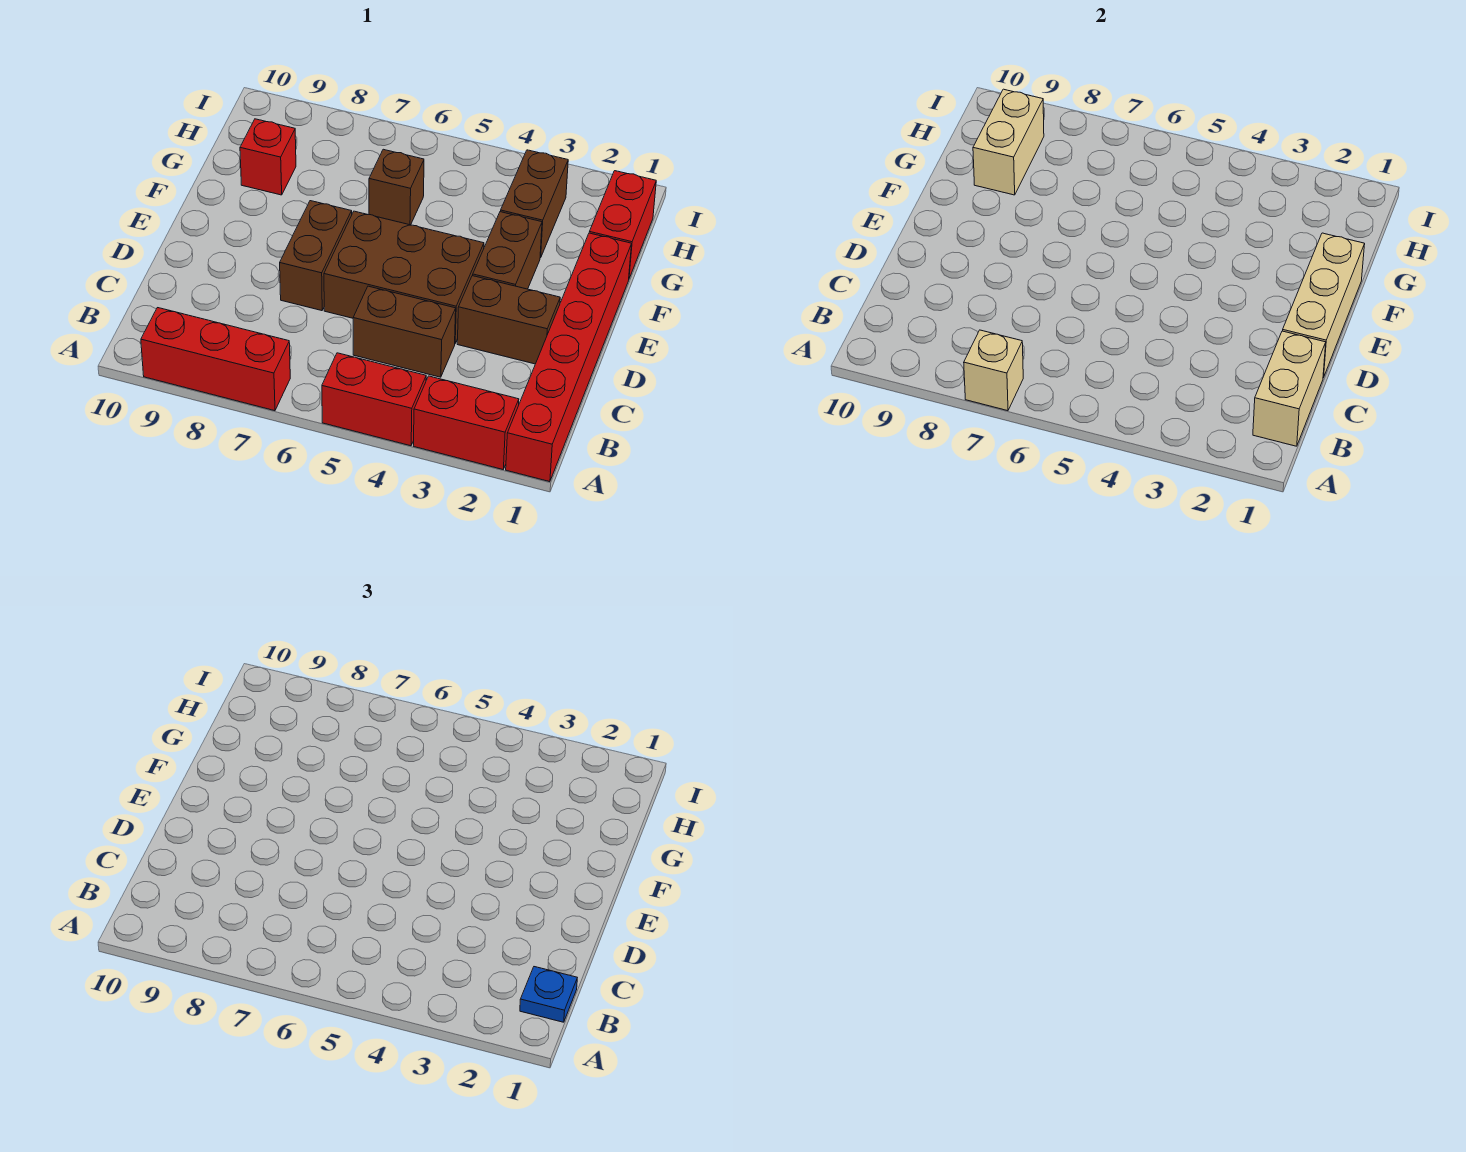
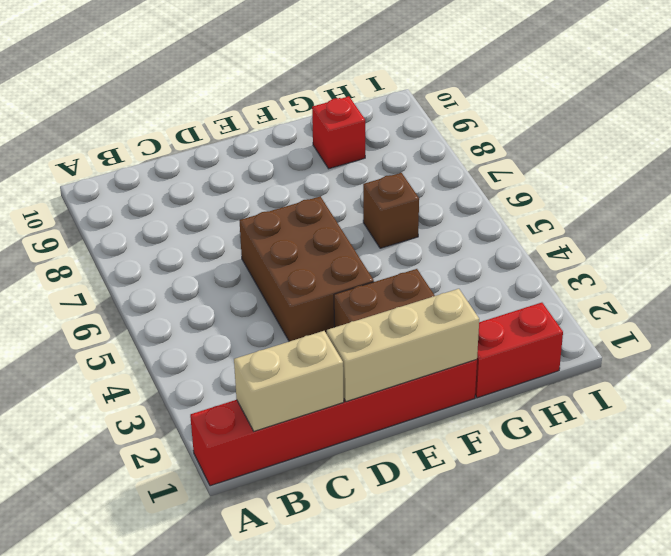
none -> red 1x2 brick [414,376,519,469]
none -> red 1x2 brick [322,353,426,446]
none -> red 1x3 brick [141,308,290,411]

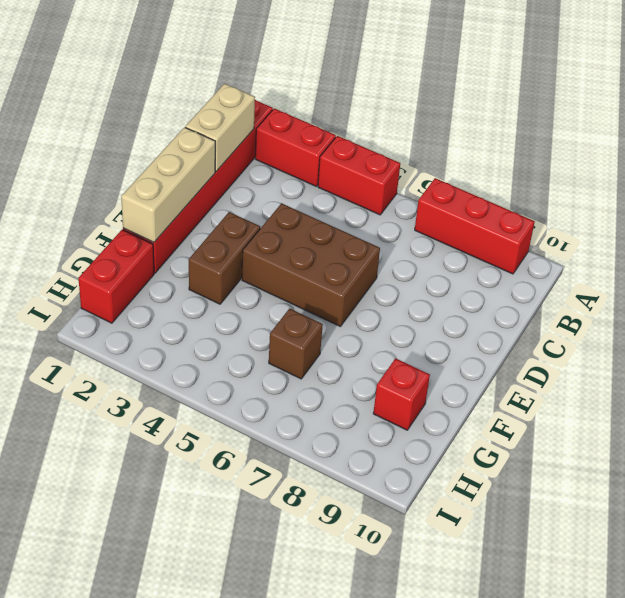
none -> brown 1x2 brick [353,286,456,377]
none -> brown 1x2 brick [457,276,560,364]
none -> brown 1x2 brick [280,201,352,311]

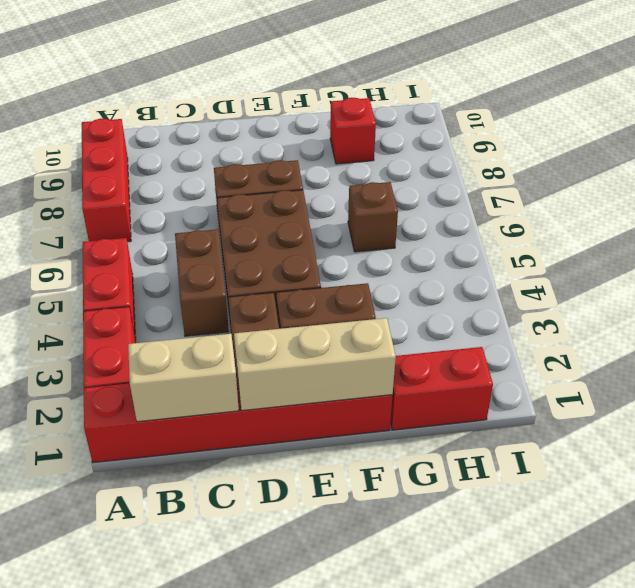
none -> brown 1x2 brick [501,150,568,258]
none -> tan 1x1 brick [964,330,1023,411]
none -> tan 1x2 brick [973,89,1044,195]

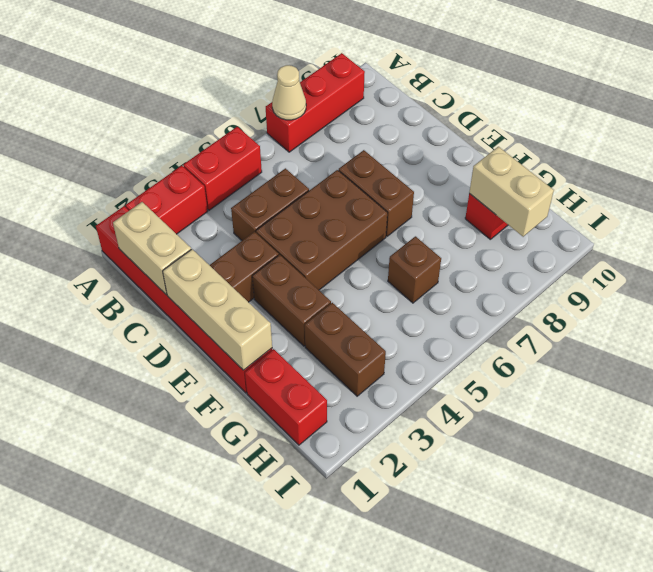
tan 1x1 cone [272,65,306,120] -> tan 1x1 brick [964,330,1023,411]
none -> blue 1x1 plate [520,967,577,1022]

